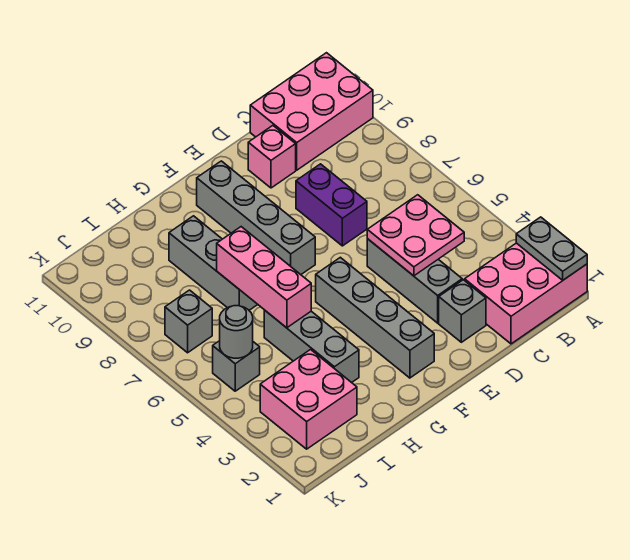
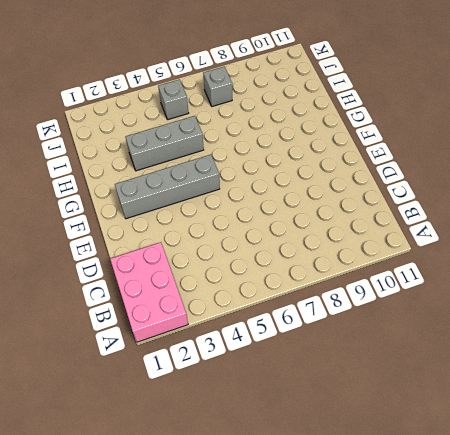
none -> pink 2x3 brick [250,53,373,170]
none -> grey 1x1 brick [439,280,486,342]
none -> grey 1x3 brick [367,239,462,323]

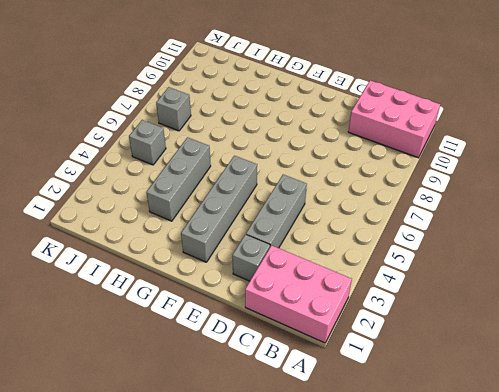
none -> purple 1x2 brick [296,164,367,246]
none -> pink 1x1 brick [248,126,296,188]
none -> grey 1x4 brick [197,161,315,275]

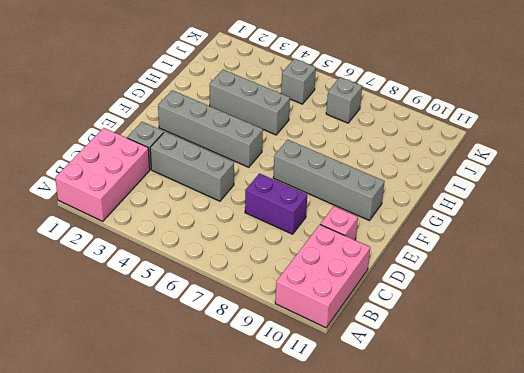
none -> grey 1x3 brick [169,216,258,310]
none -> pink 2x2 brick [260,350,357,449]
none -> grey 1x2 plate [516,217,587,280]

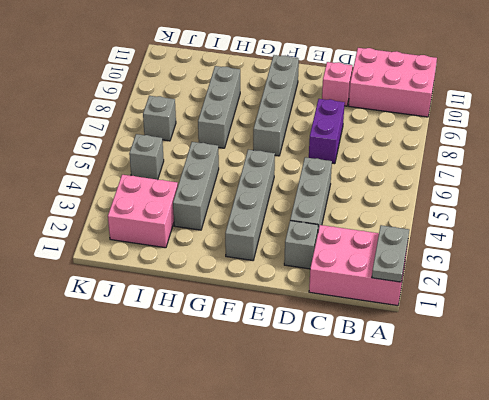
none -> pink 2x2 plate [367,195,464,276]
none -> pink 1x3 brick [217,227,311,328]
none -> grey 1x1 round brick [220,306,253,358]

